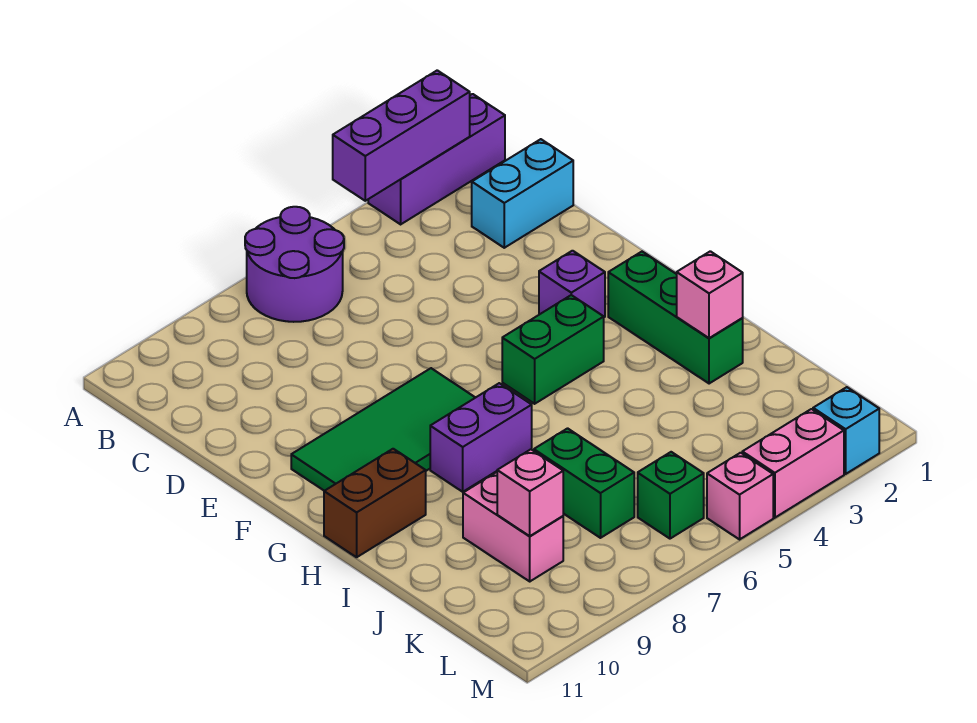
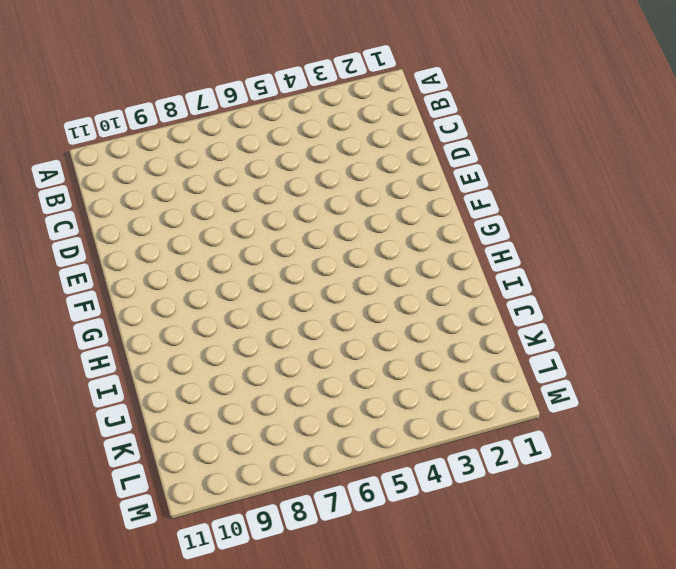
none -> purple 1x3 brick [368,94,505,224]
none -> purple 2x2 round brick [245,207,344,322]
none -> cyan 1x2 brick [472,139,573,248]

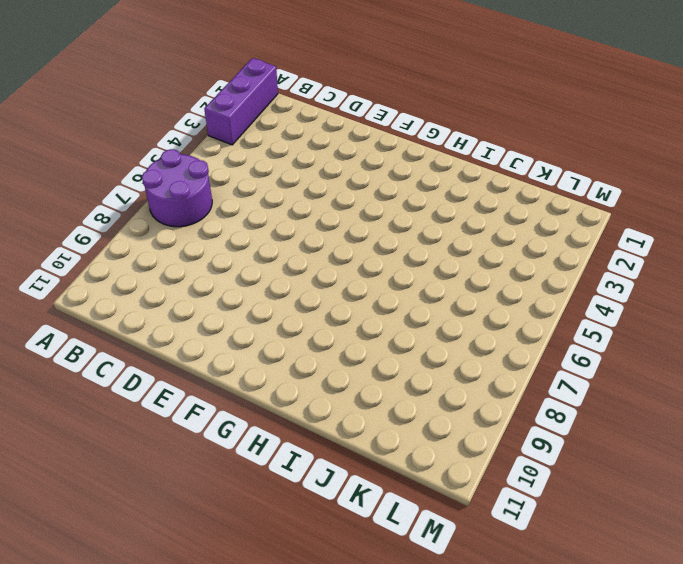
none -> cyan 1x2 brick [472,139,573,248]
none -> purple 1x1 brick [539,251,605,317]
none -> green 2x4 tile [291,368,475,491]

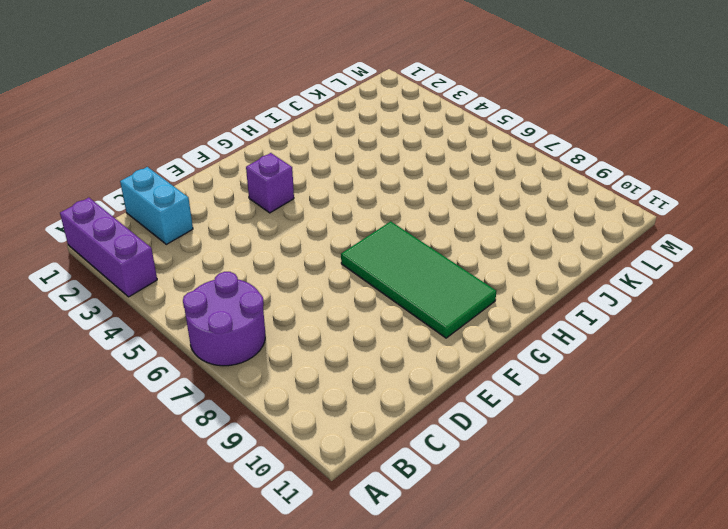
none -> green 1x3 brick [608,252,743,384]
none -> green 1x2 brick [502,295,604,404]
none -> purple 1x2 brick [430,383,532,492]

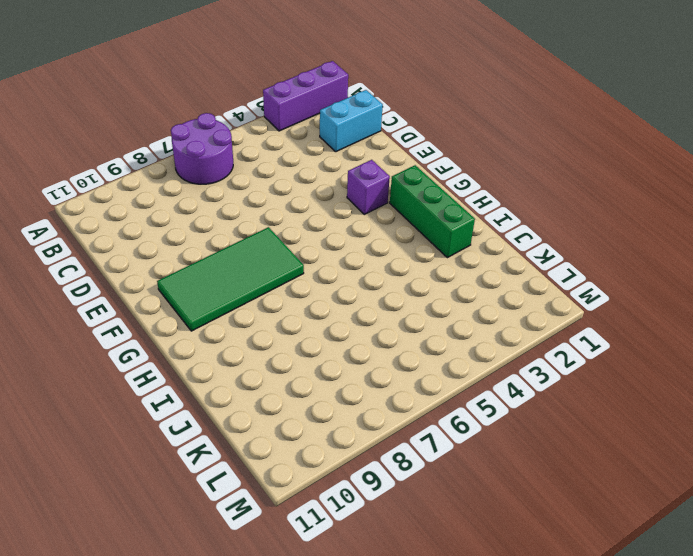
none -> green 1x2 brick [502,295,604,404]
none -> purple 1x2 brick [430,383,532,492]
none -> brown 1x2 brick [324,449,426,557]

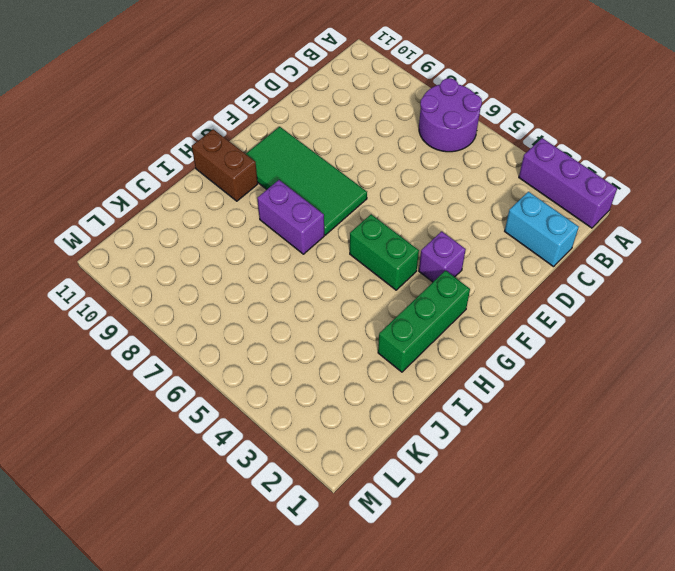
none -> green 1x2 brick [534,428,634,538]
none -> pink 1x2 brick [463,472,563,581]
none -> green 1x1 brick [638,452,704,539]

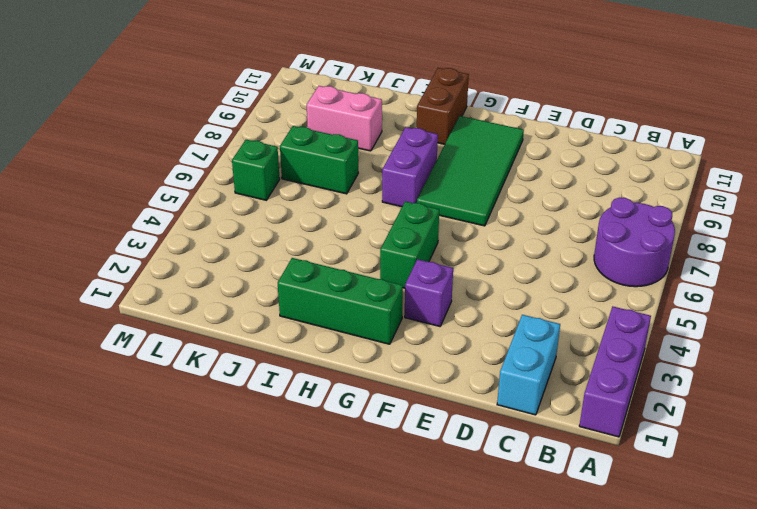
none -> cyan 1x1 brick [813,387,879,474]
none -> pink 1x2 brick [742,409,844,518]
none -> pink 1x1 brick [707,453,773,539]

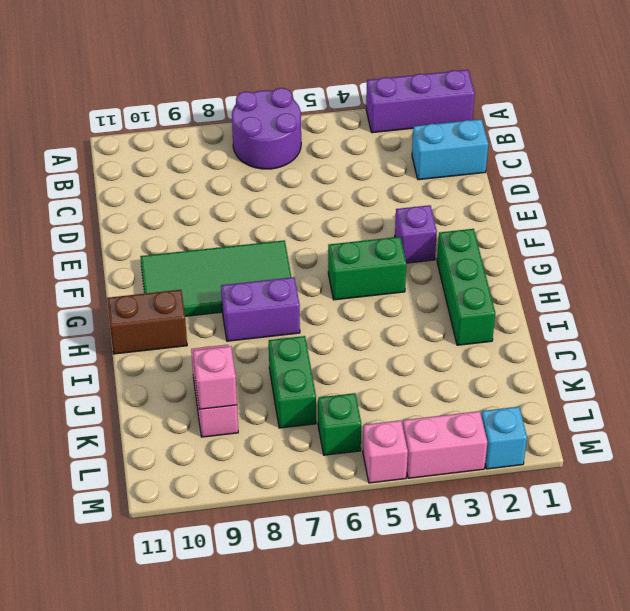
none -> purple 1x3 brick [333,70,470,201]
none -> pink 1x1 brick [677,251,743,338]

